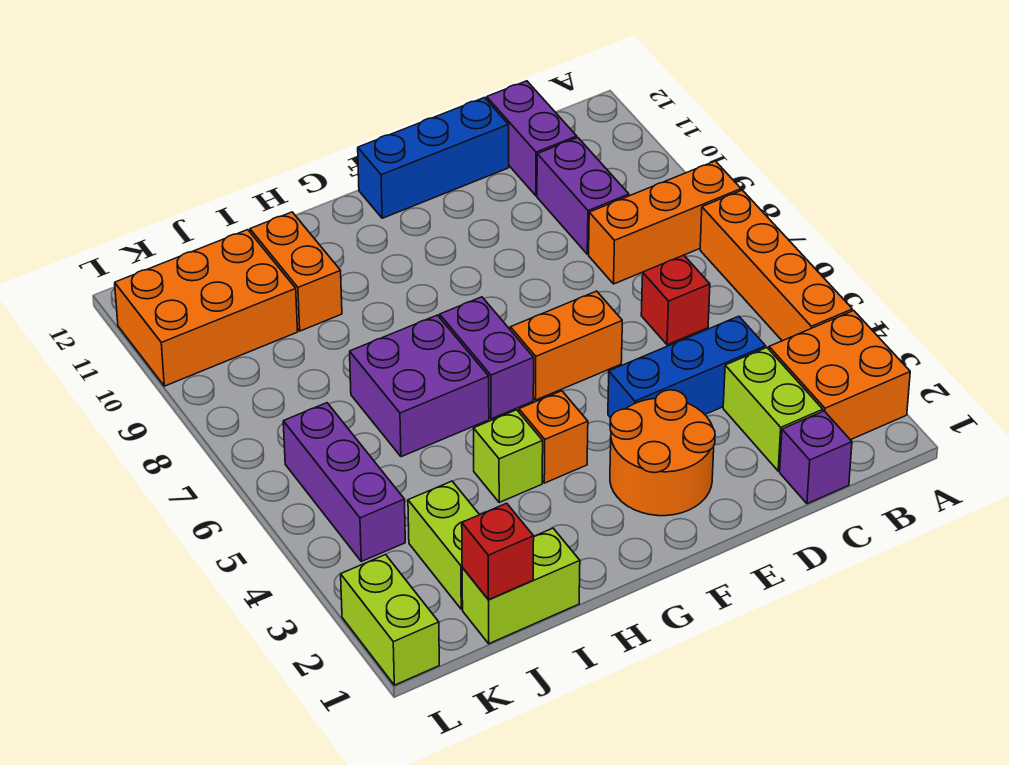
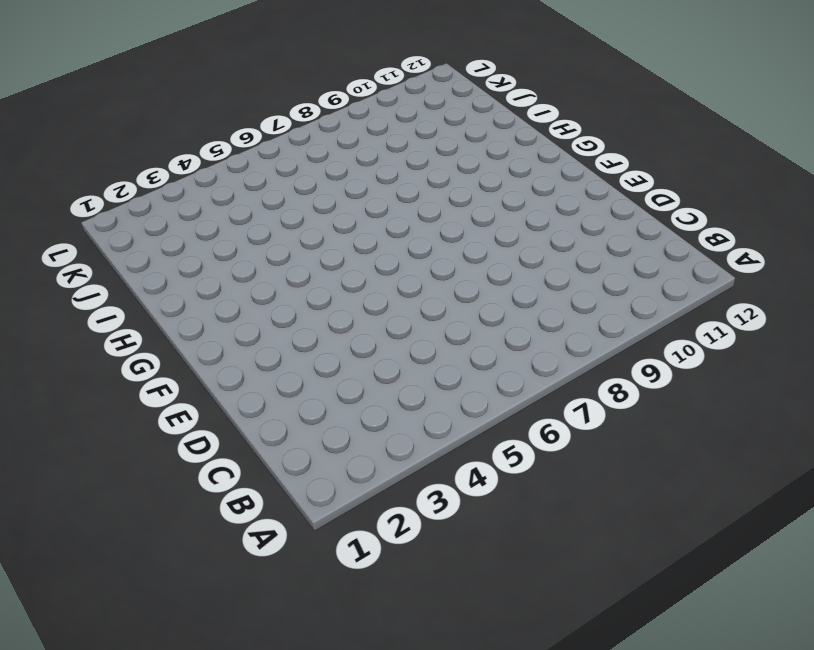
none -> orange 2x2 brick [769,311,910,440]
none -> orange 1x4 brick [700,190,852,341]
none -> orange 1x3 brick [589,161,741,284]

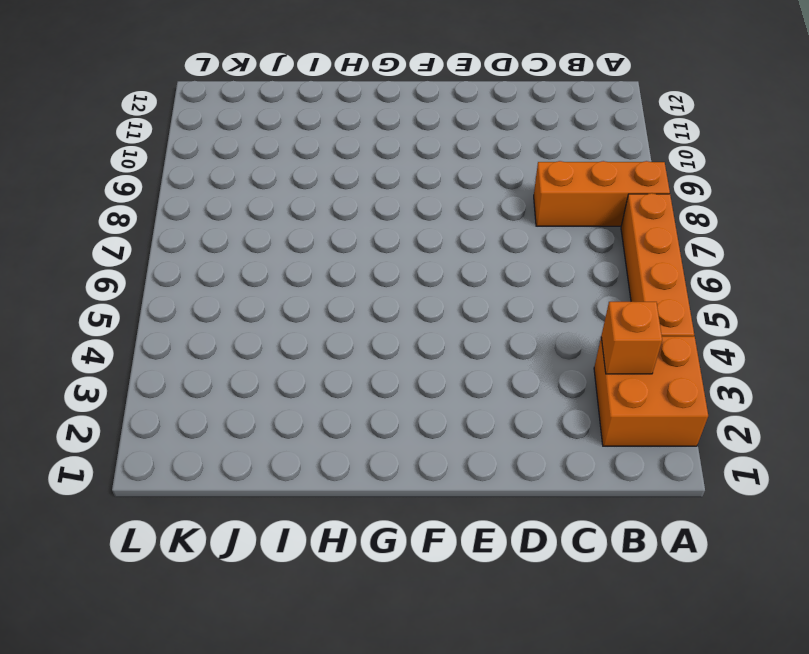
orange 1x1 brick [601,302,662,374] -> orange 1x1 brick moved to [519,391,588,483]
none -> purple 1x1 brick [780,411,852,504]
none -> lime 1x2 brick [723,348,823,471]
none -> blue 1x3 brick [608,316,766,418]

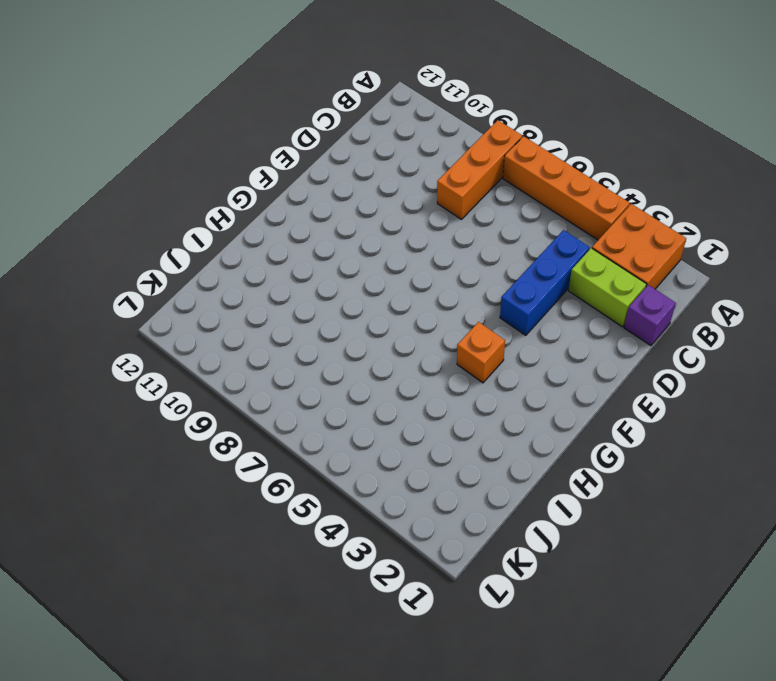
none -> red 1x1 brick [641,255,710,345]
none -> purple 1x2 brick [537,138,629,254]
none -> purple 1x2 brick [487,81,577,196]

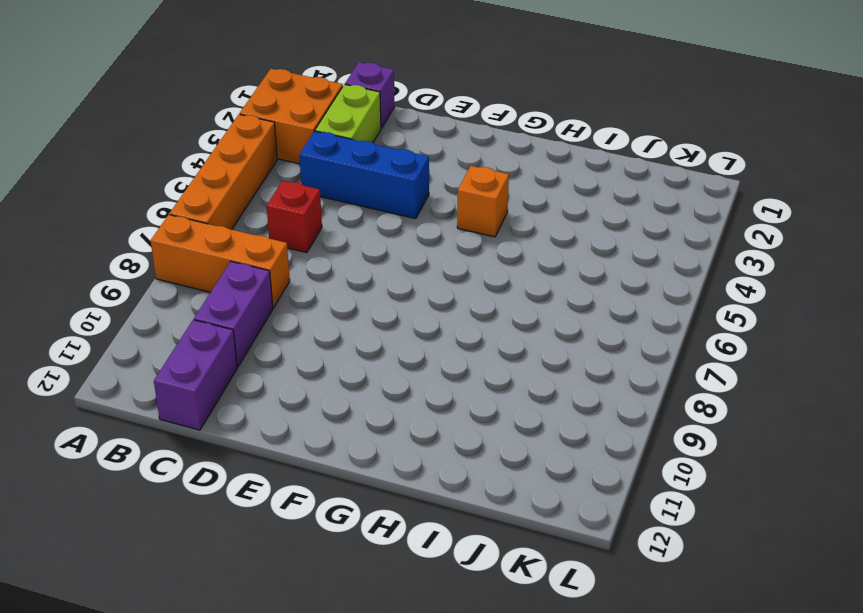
none -> blue 1x3 brick [358,98,509,218]
none -> orange 2x2 round brick [610,390,715,516]
none -> orange 1x2 brick [510,291,622,400]

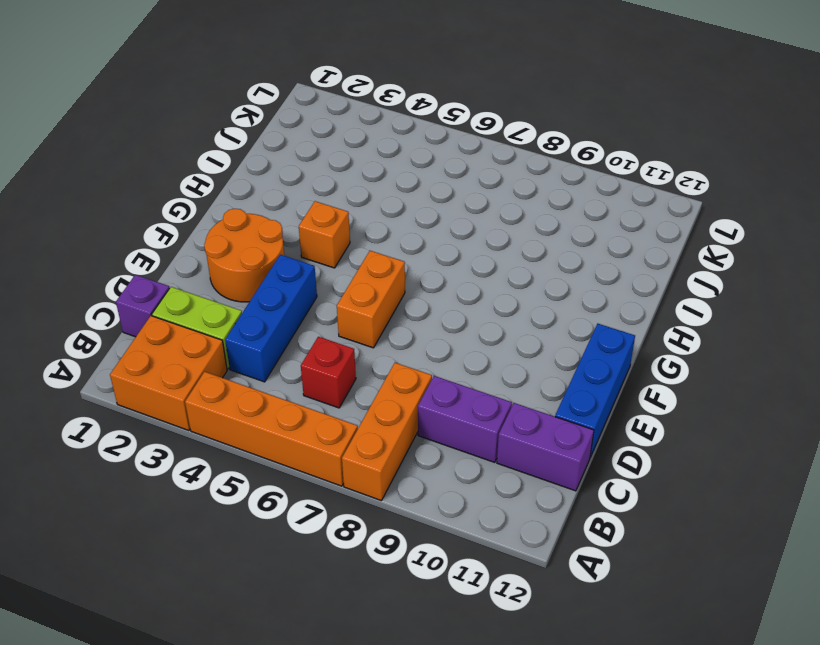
none -> purple 1x2 brick [440,297,534,419]
none -> lime 1x1 brick [473,410,543,502]
none -> purple 2x2 brick [350,315,489,457]

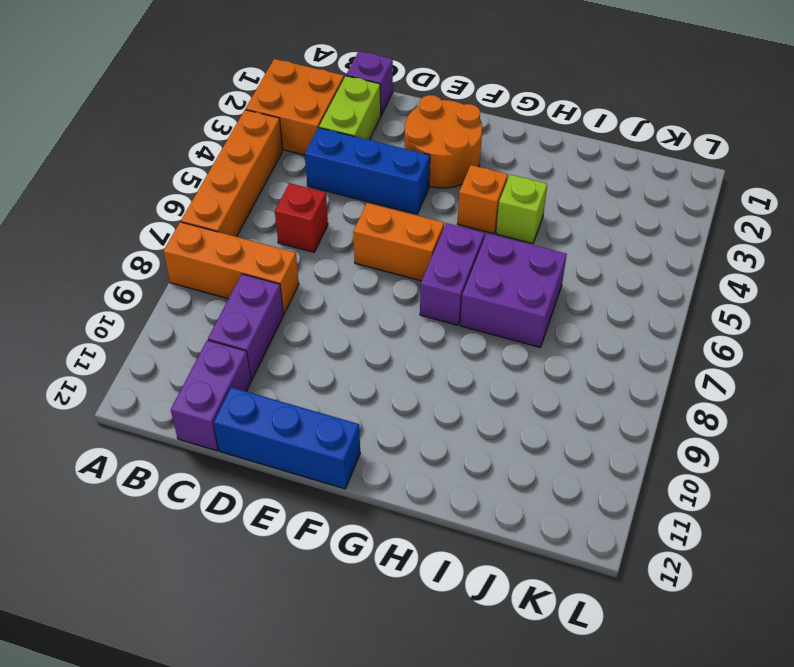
none -> lime 1x2 brick [462,528,580,644]
none -> orange 1x2 brick [250,212,342,331]
none -> lime 1x2 brick [408,481,479,609]

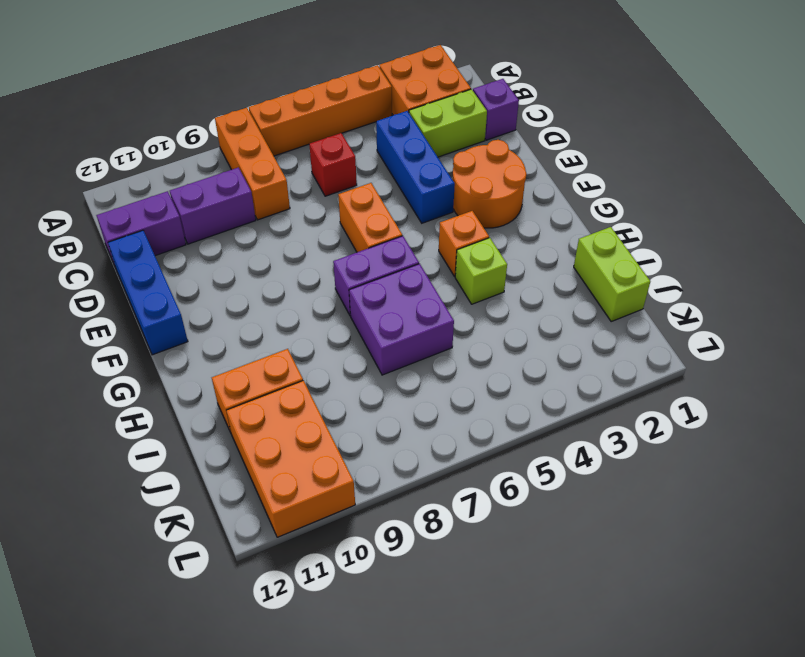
none -> lime 1x2 brick [408,481,479,609]
none -> purple 1x3 brick [283,403,405,561]
none -> lime 1x2 brick [341,555,439,685]

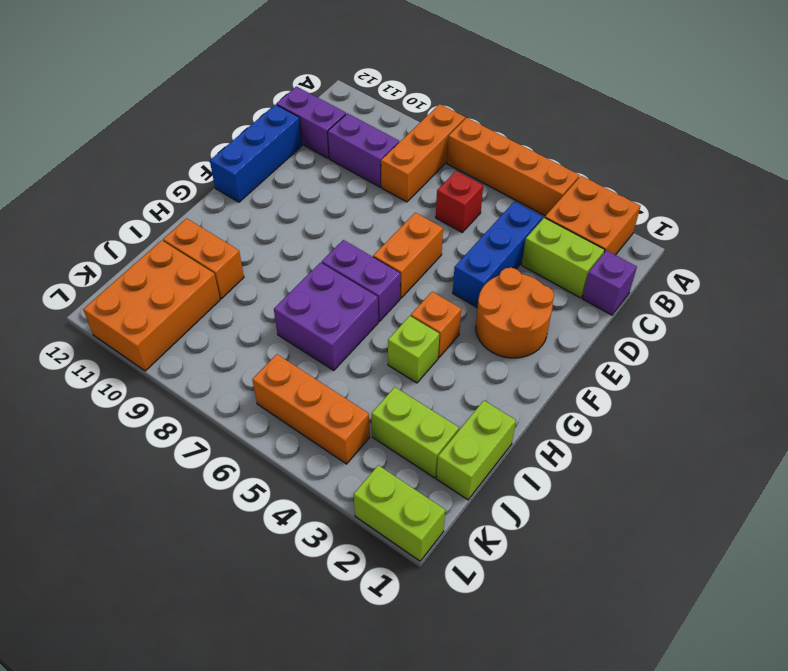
orange 1x3 brick [252,354,370,464] -> purple 1x3 brick [283,403,405,561]
none -> red 1x1 brick [462,503,534,600]

